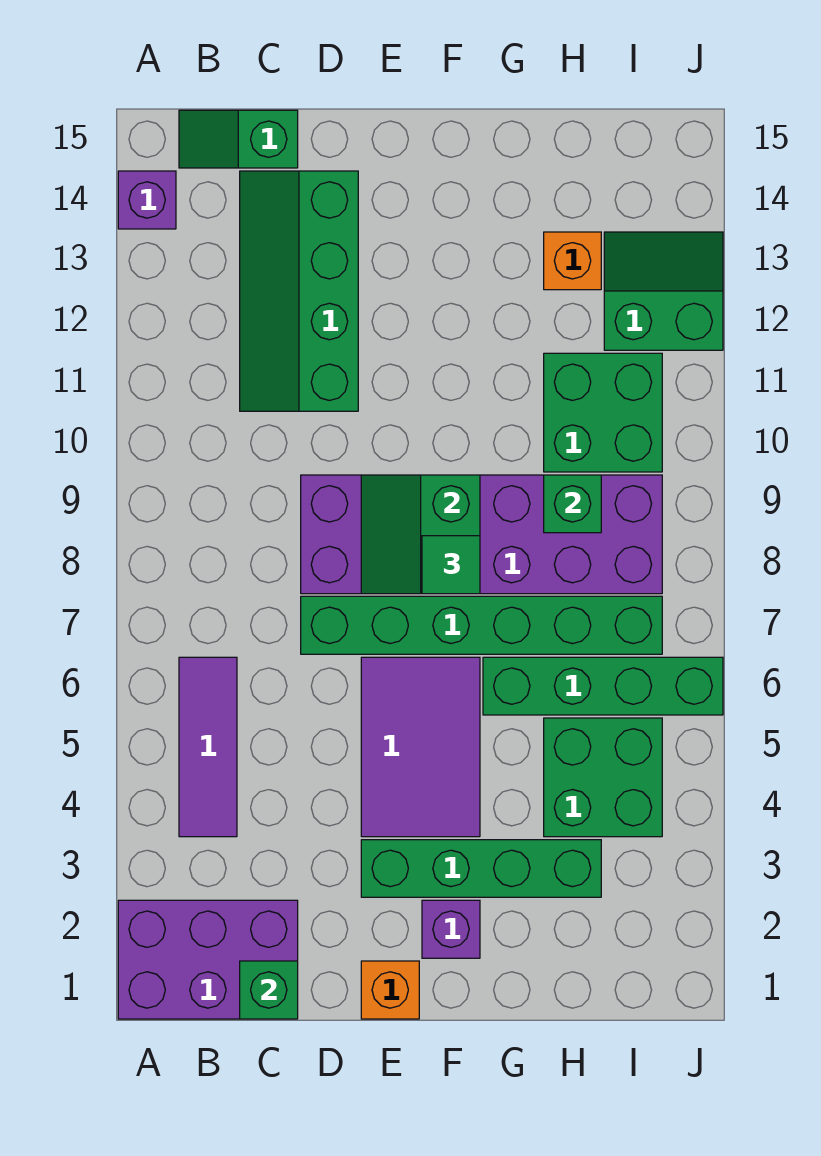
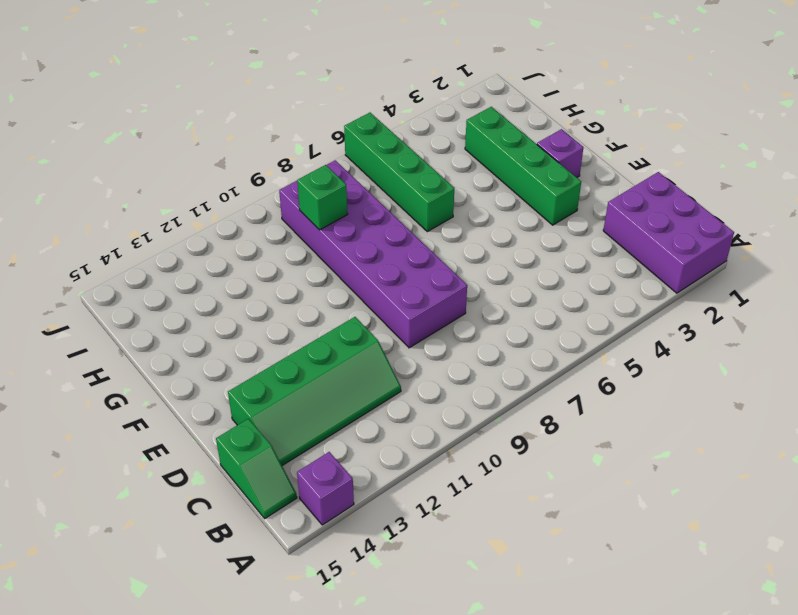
none -> purple 1x3 tile [179,657,237,837]
none -> green 1x6 brick [301,596,662,654]
none -> orange 1x1 brick [361,961,419,1019]

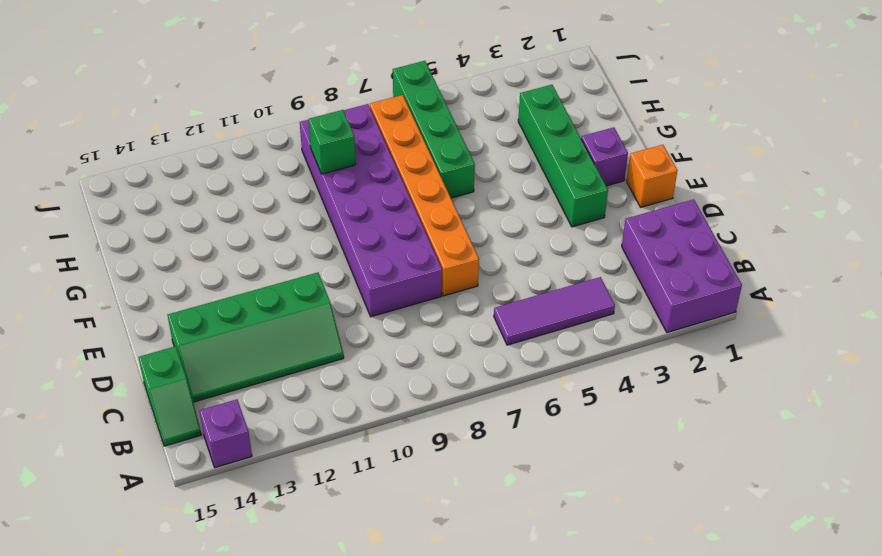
orange 1x6 brick [370,95,479,296] -> green 1x6 brick [301,596,662,654]
none -> purple 2x3 tile [361,657,480,837]
none -> green 2x2 brick [544,718,662,837]
none -> green 2x2 brick [544,353,662,472]

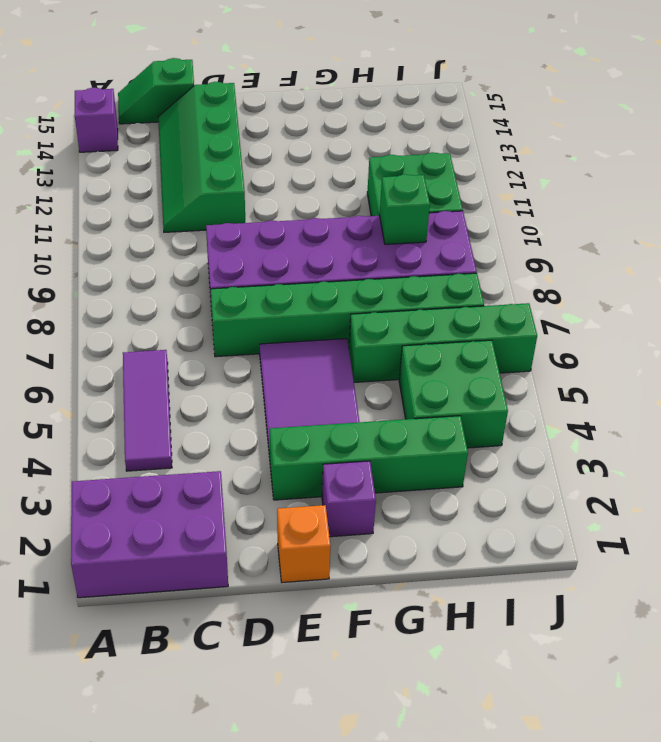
none -> orange 1x1 brick [544,232,601,290]
none -> green 2x2 slope [604,232,723,350]
none -> green 1x1 brick [240,961,298,1019]

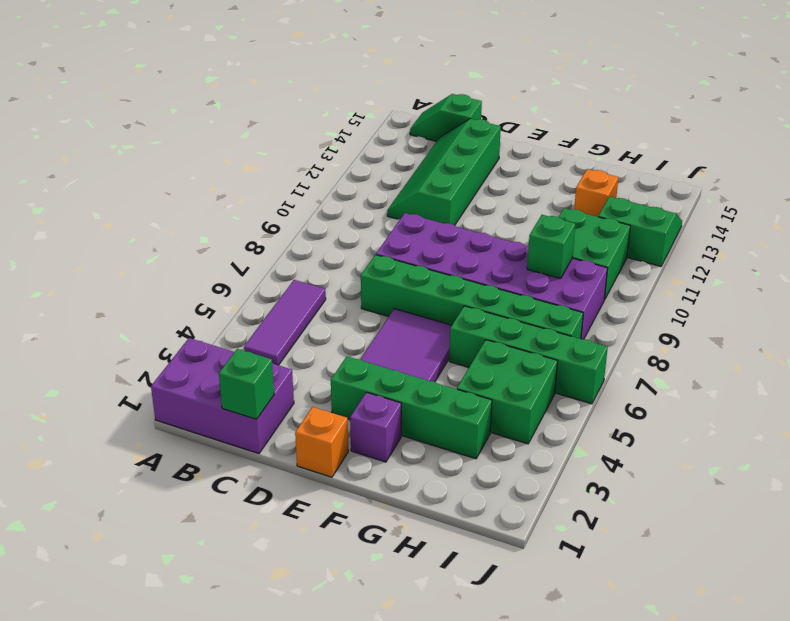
none -> purple 1x1 brick [118,171,176,229]
none -> green 2x2 slope [361,475,480,594]
none -> green 1x1 tile [422,536,480,594]

